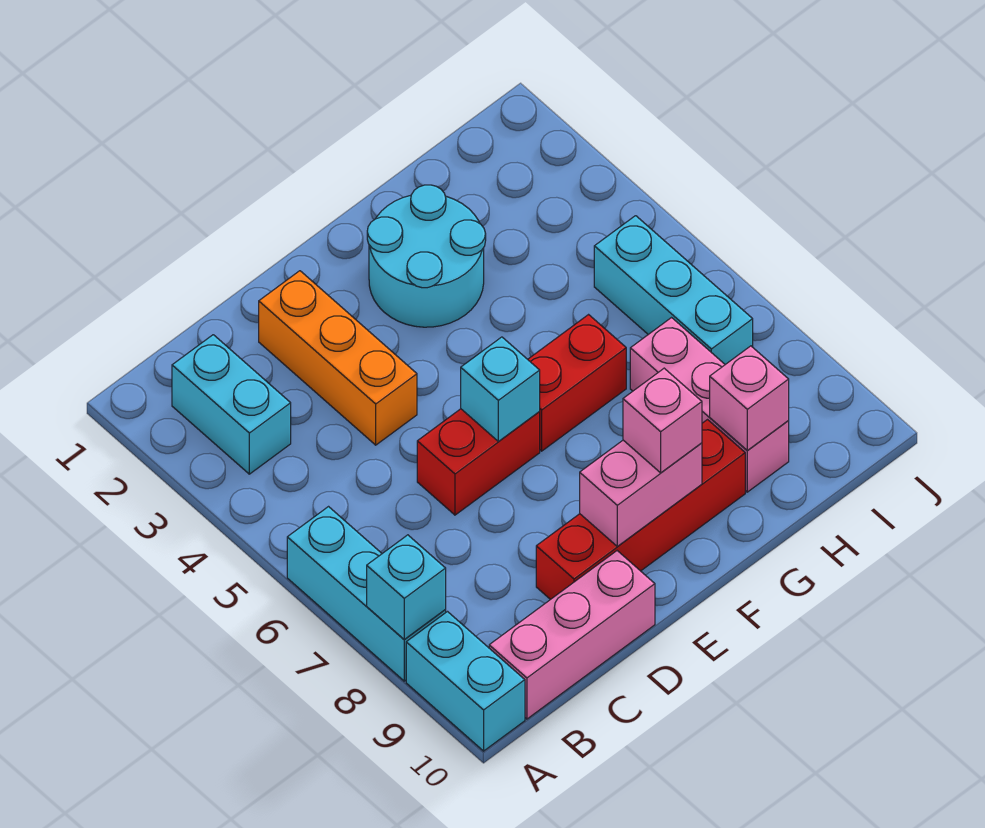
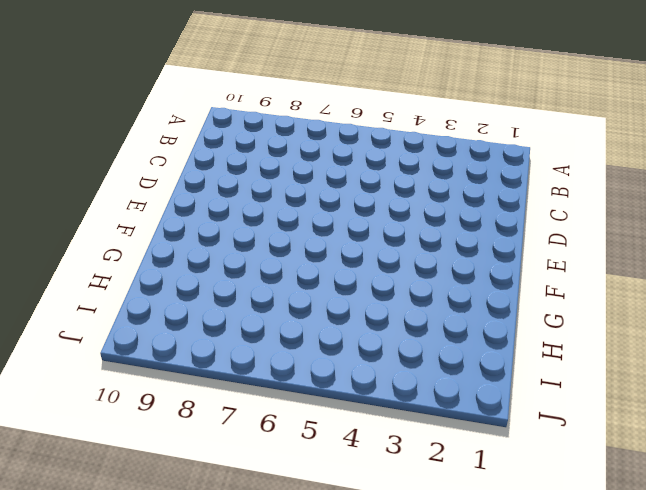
none -> cyan 1x3 brick [287,507,446,681]
none -> cyan 1x2 brick [406,612,525,751]
none -> cyan 1x2 brick [172,335,291,474]

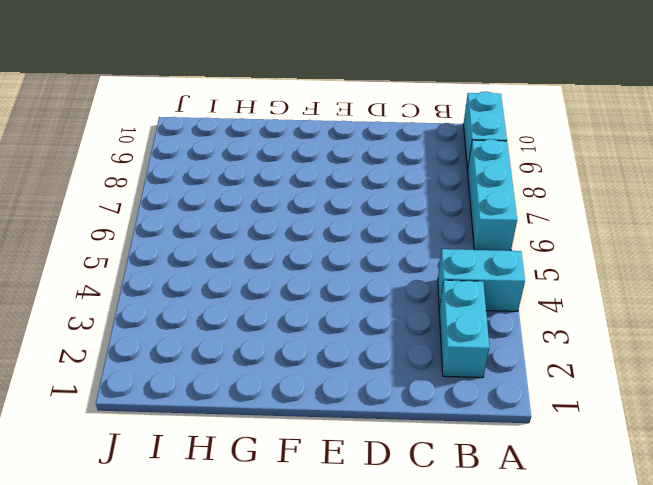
cyan 1x2 brick [438,249,525,311] -> none
none -> pink 1x3 brick [489,551,655,719]
none -> orange 1x3 brick [259,271,417,445]
none -> red 1x2 brick [417,409,540,515]

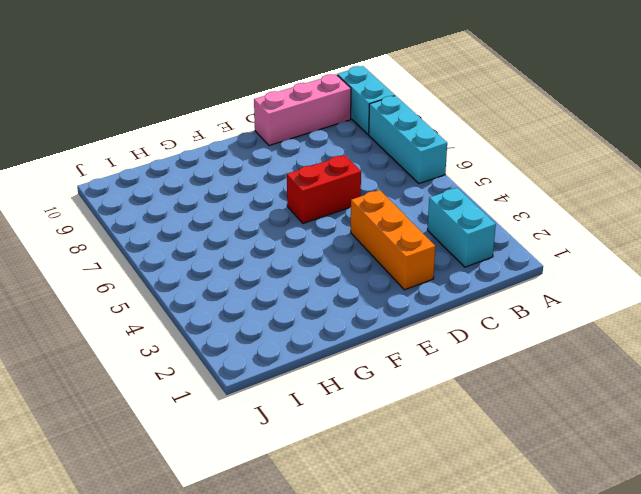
none -> red 1x4 brick [536,420,745,600]
none -> cyan 2x2 round brick [367,185,486,327]
none -> red 1x2 brick [528,315,626,451]

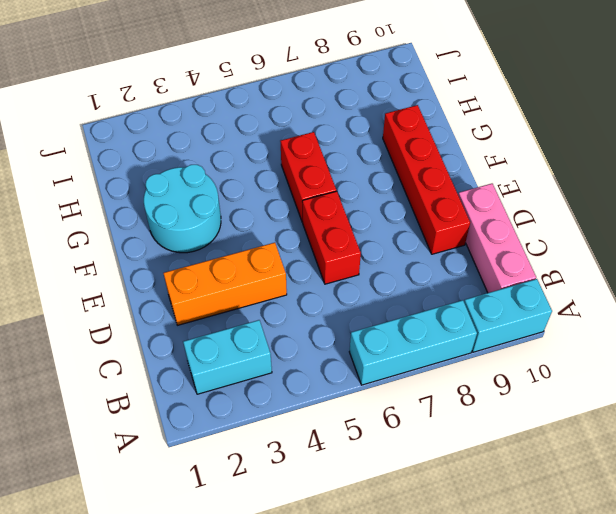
none -> pink 1x3 brick [630,318,789,492]
none -> cyan 1x3 brick [594,216,753,364]
none -> cyan 1x1 brick [367,535,446,640]

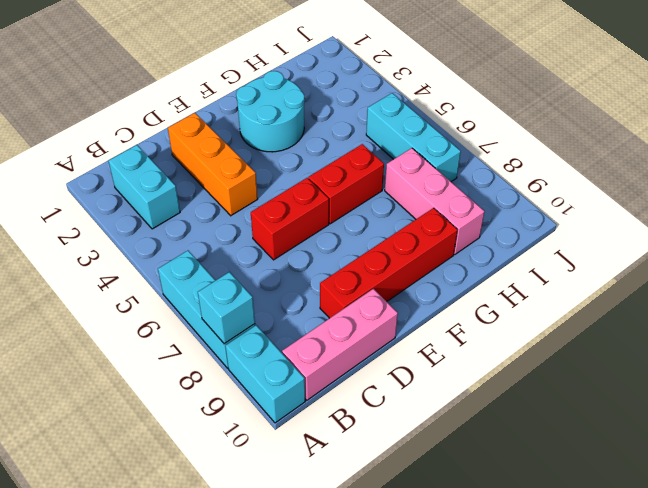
none -> cyan 1x1 brick [461,337,540,441]
none -> pink 1x2 brick [580,440,702,547]
none -> pink 1x1 brick [710,346,789,451]

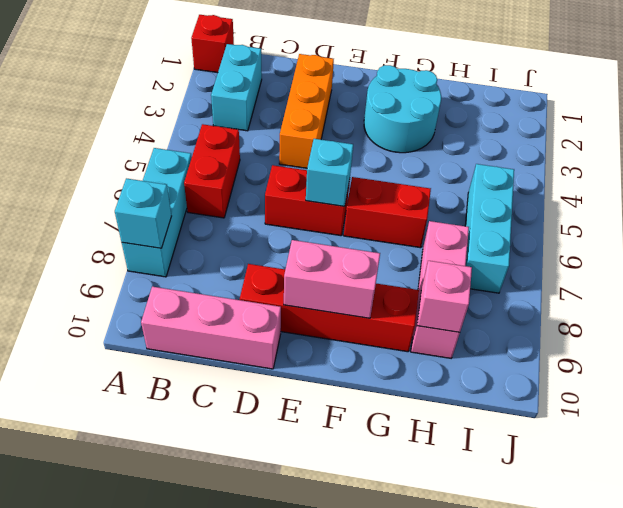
red 1x1 brick [191,15,234,73] -> none
red 1x2 brick [184,124,240,218] -> none
none -> cyan 1x2 brick [406,612,525,751]
none -> pink 1x1 brick [623,368,702,473]

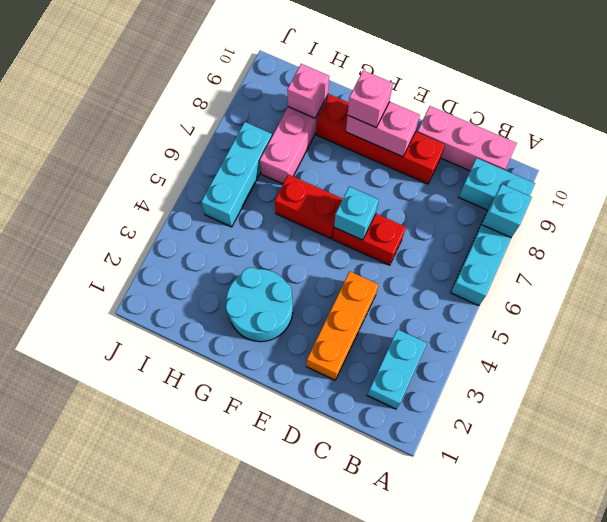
cyan 1x2 brick [459,158,535,210] -> cyan 1x2 brick turned to [406,612,525,751]

